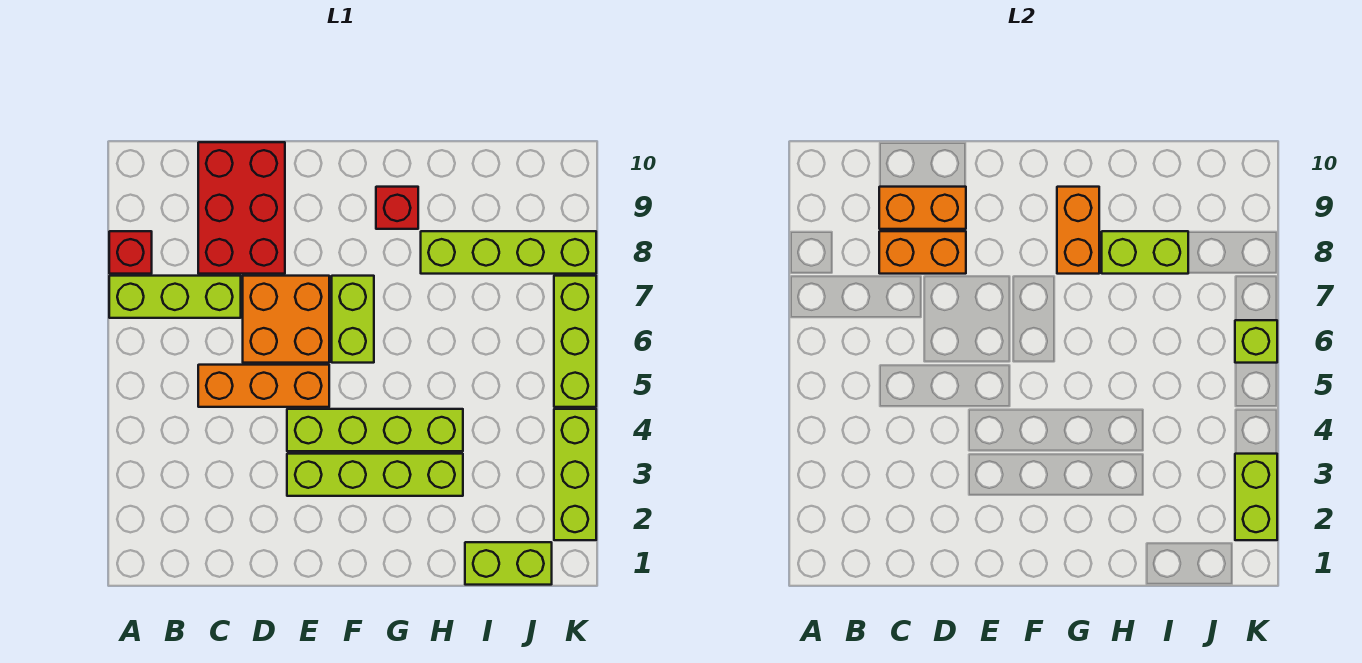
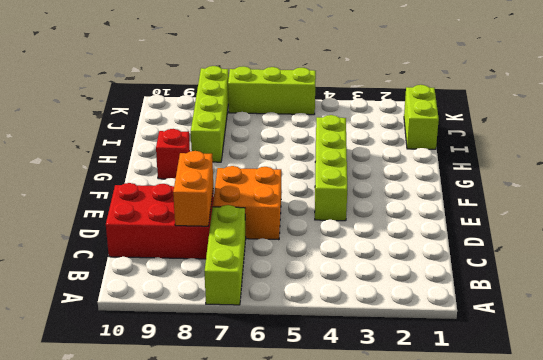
none -> red 1x1 brick [109,231,152,274]
none -> orange 1x3 brick [198,365,329,407]
none -> lime 1x4 brick [287,454,463,496]

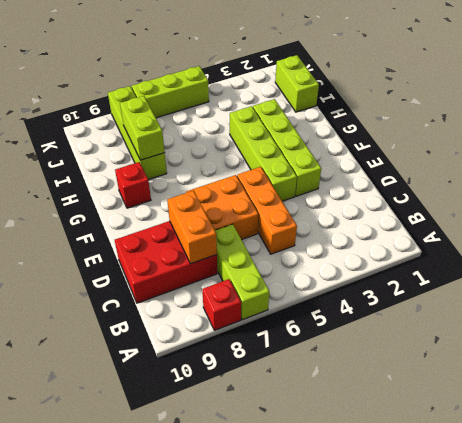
none -> lime 1x2 brick [332,276,374,363]
none -> lime 1x3 brick [554,409,596,540]
none -> orange 1x2 brick [879,187,966,229]

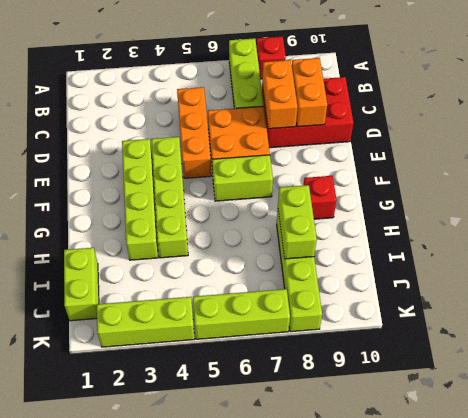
none -> orange 1x2 brick [1057,187,1099,274]
none -> lime 1x2 brick [1235,454,1277,540]
none -> lime 1x1 brick [1235,320,1277,363]

